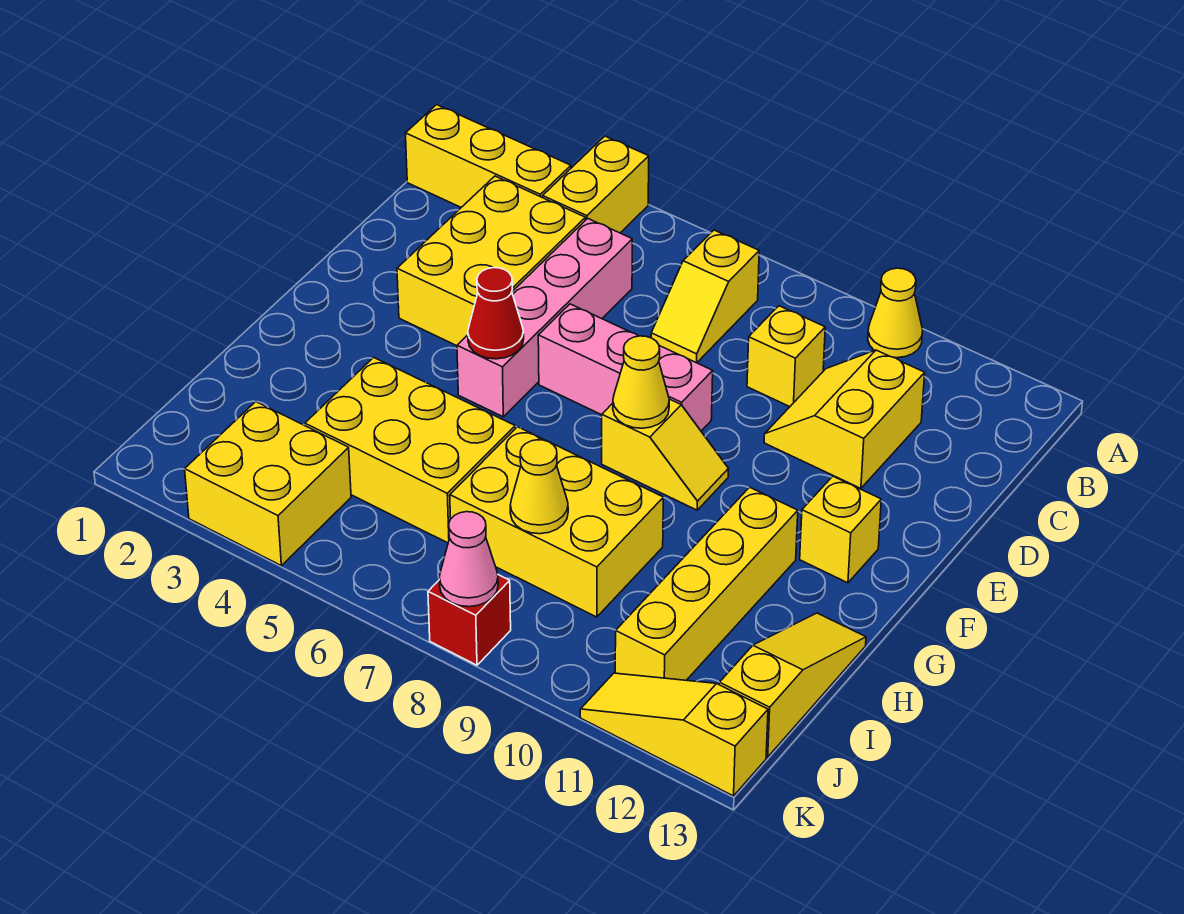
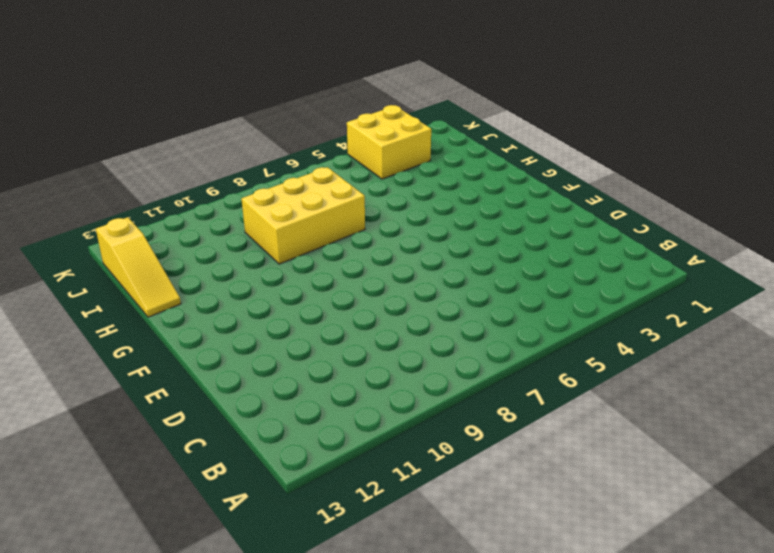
none -> yellow 1x2 brick [543,136,649,233]
none -> yellow 1x1 cone [868,268,923,358]
none -> yellow 1x3 brick [406,105,571,207]

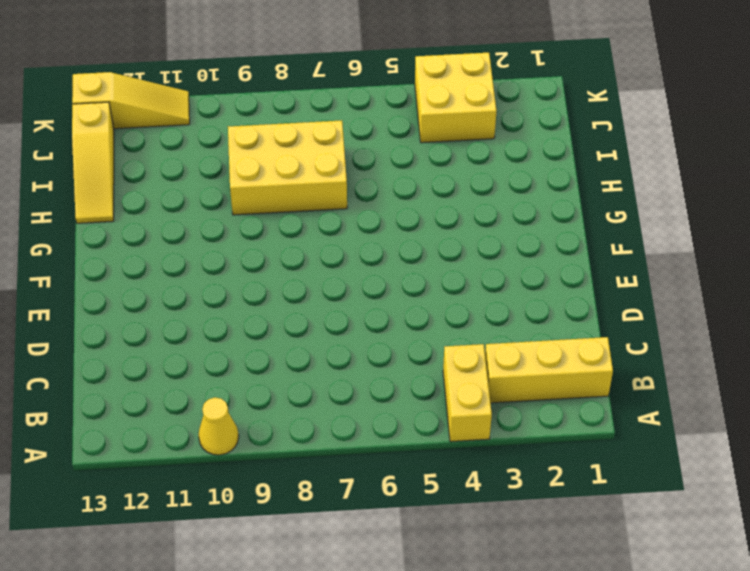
none -> yellow 1x2 slope [651,230,759,363]
none -> yellow 2x3 brick [397,176,585,346]
none -> pink 1x4 brick [457,218,632,417]

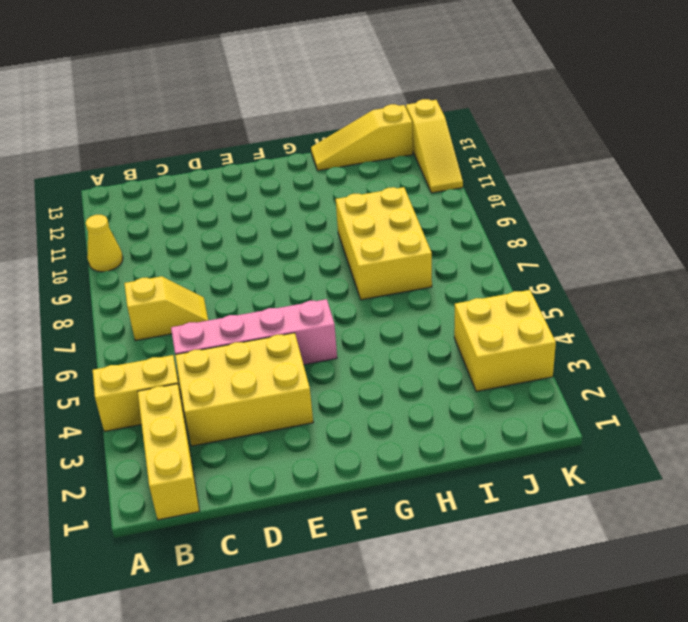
none -> yellow 1x1 brick [747,306,825,407]
none -> yellow 2x2 slope [764,350,925,488]
none -> pink 1x3 brick [538,304,713,431]

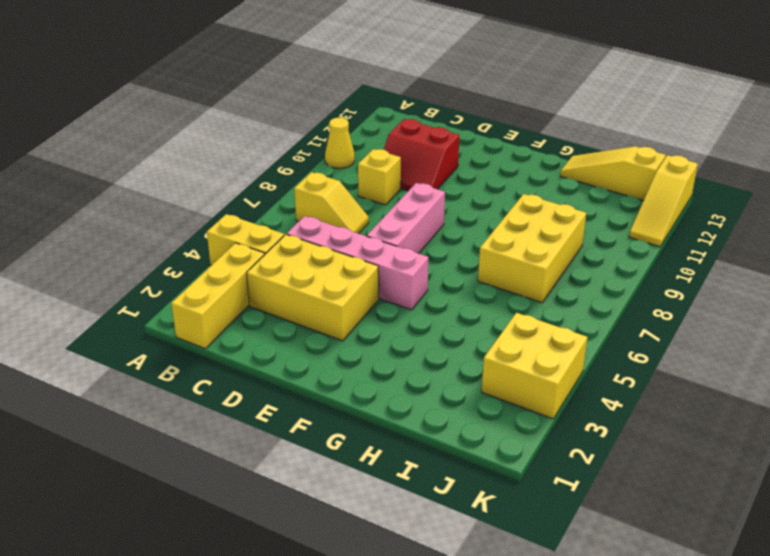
red 2x2 slope [383,119,459,191] -> yellow 2x2 slope [764,350,925,488]
none -> yellow 1x2 slope [602,399,728,510]
none -> yellow 1x1 brick [800,476,881,583]
none -> yellow 1x4 brick [615,487,798,680]

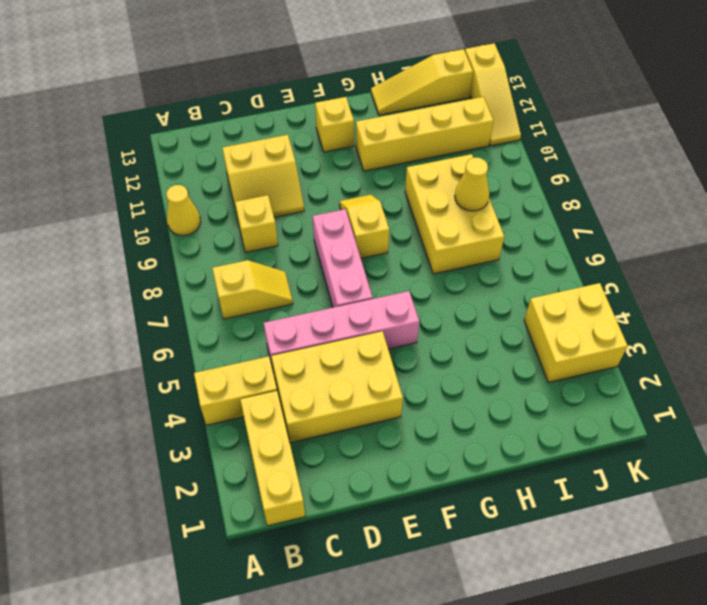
none -> yellow 2x3 brick [305,357,515,543]
none -> red 1x1 brick [428,575,511,665]
none -> red 1x1 cone [468,268,524,359]

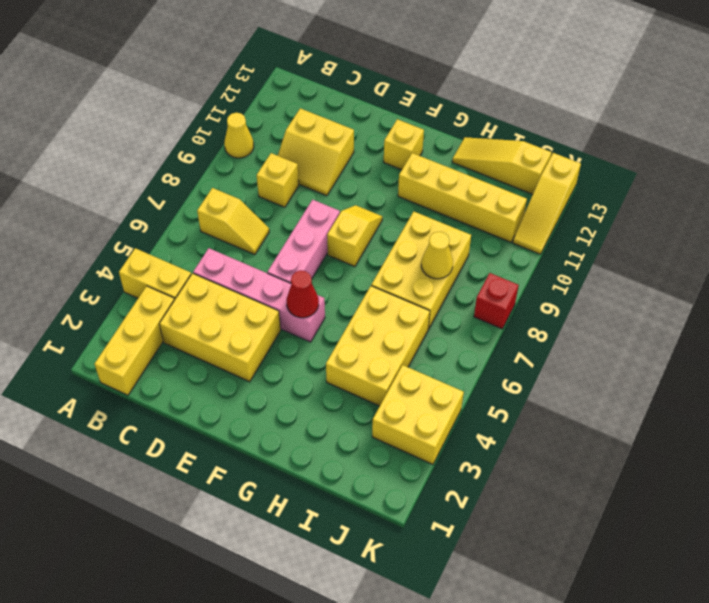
none -> yellow 1x1 cone [613,336,669,428]
none -> pink 1x1 cone [439,512,498,607]

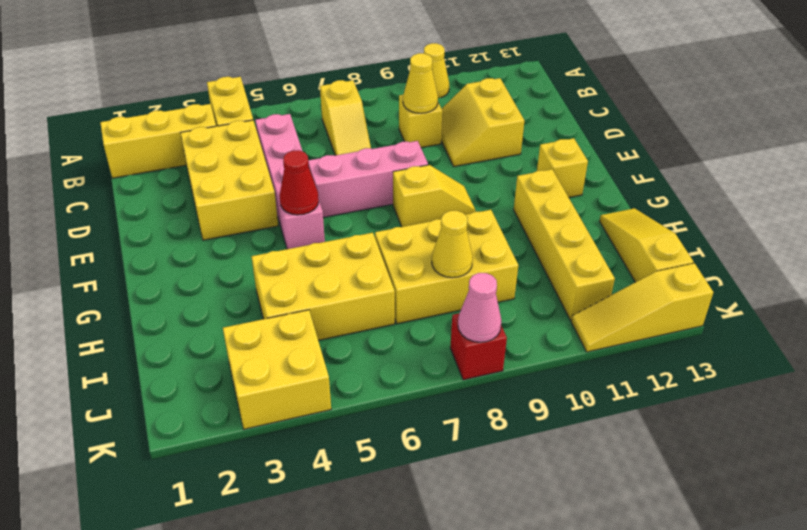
yellow 1x1 cone [403,53,438,113] -> yellow 1x1 cone moved to [613,336,669,428]

